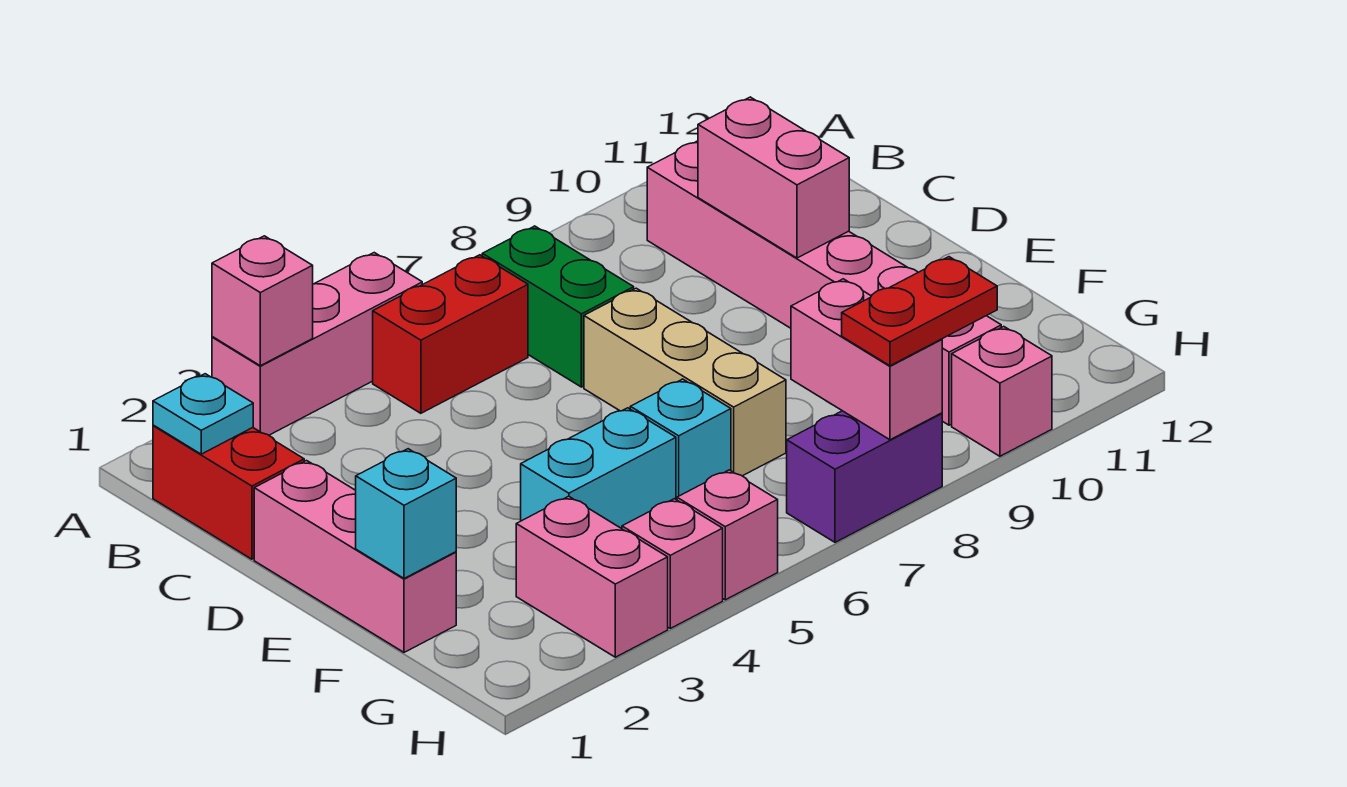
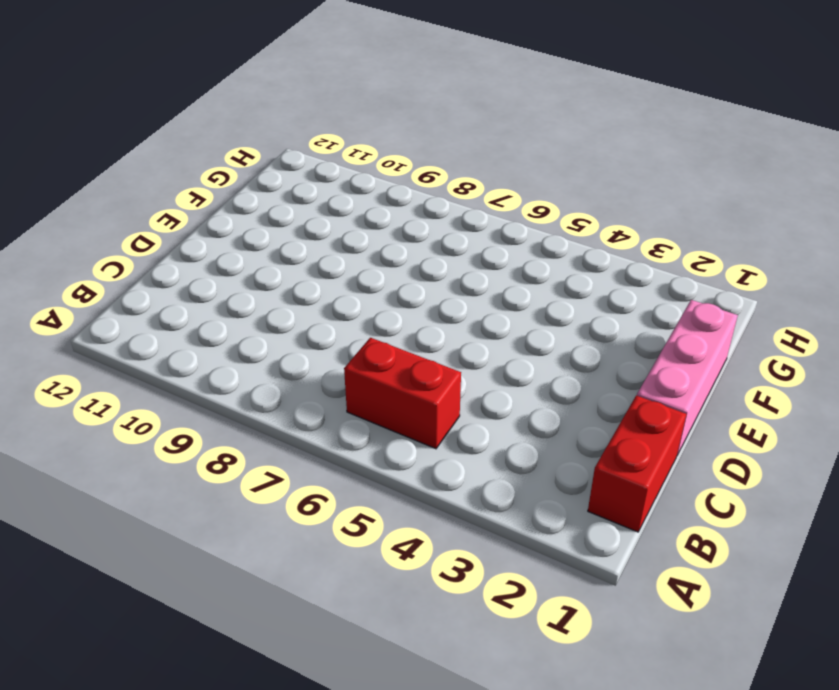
none -> pink 1x3 brick [212,253,422,435]
none -> green 1x2 brick [482,226,634,387]
none -> pink 1x6 brick [647,141,1001,425]

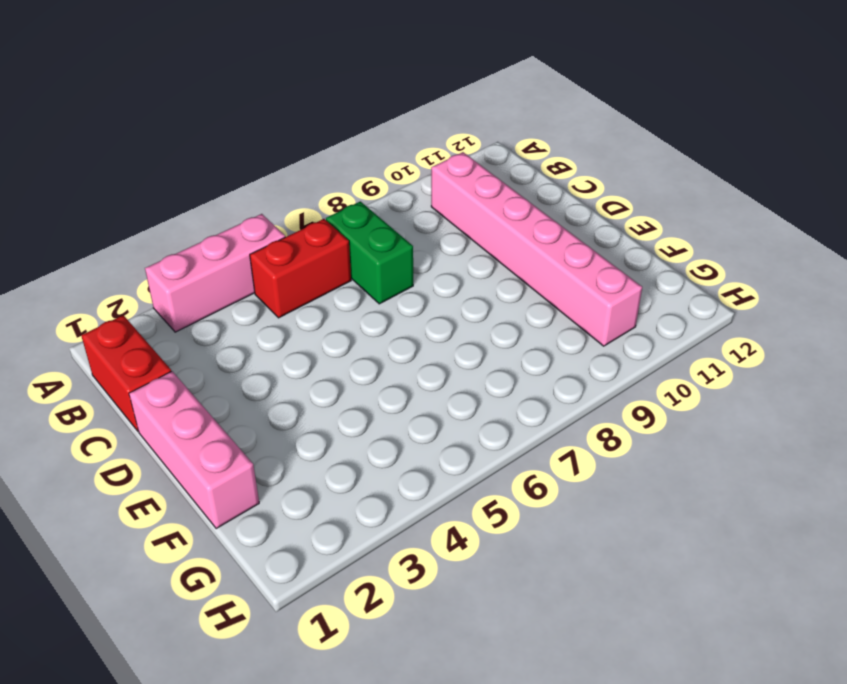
none -> tan 1x3 brick [584,288,786,476]
none -> cyan 1x2 brick [521,408,676,529]
none -> cyan 1x1 brick [630,379,731,500]

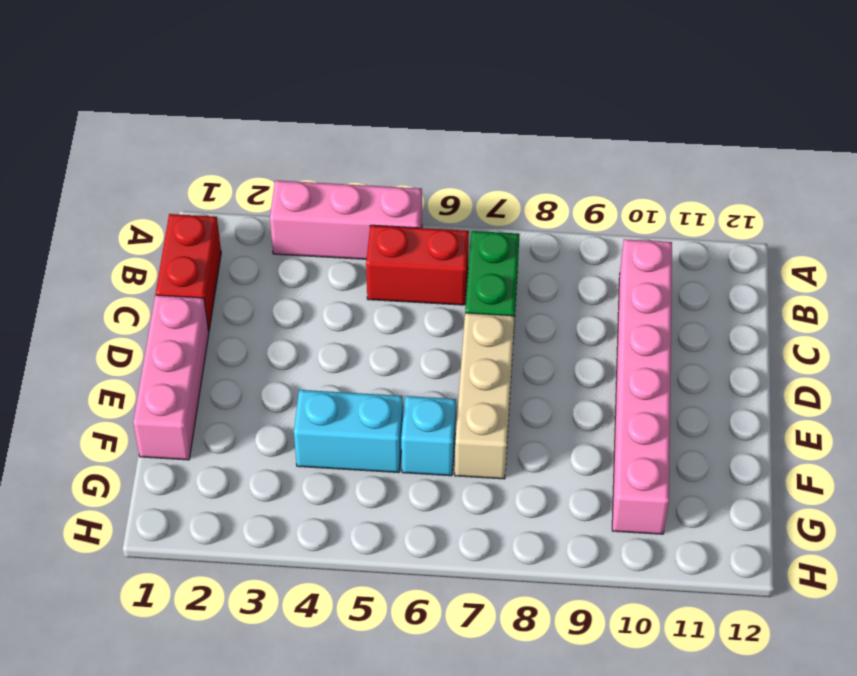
none -> pink 1x2 brick [516,496,668,657]
none -> pink 1x1 brick [622,499,723,628]
none -> pink 1x1 brick [677,470,778,600]

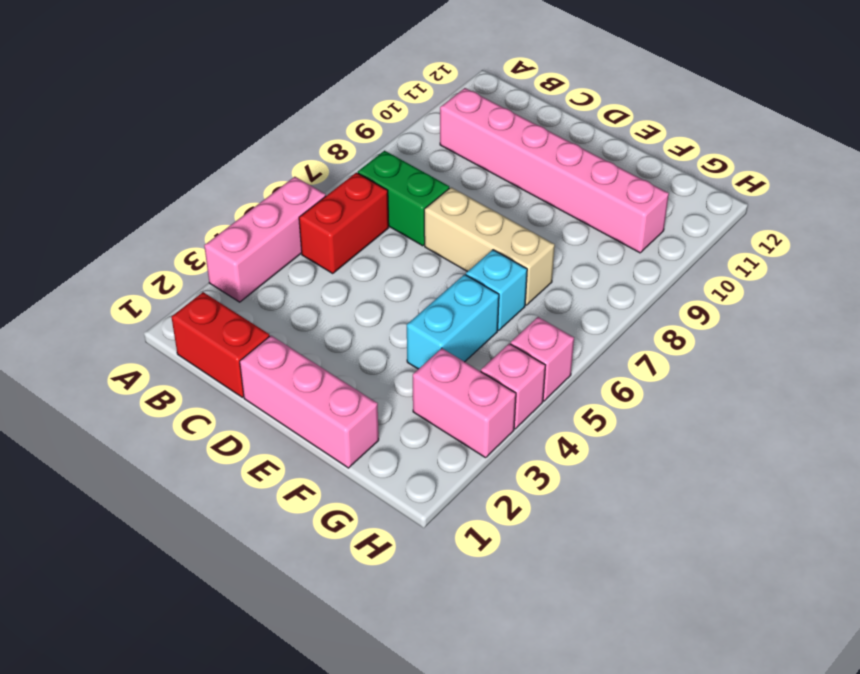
none -> purple 1x2 brick [787,411,942,542]
none -> pink 1x1 brick [952,327,1052,456]
none -> pink 1x1 brick [212,236,313,366]

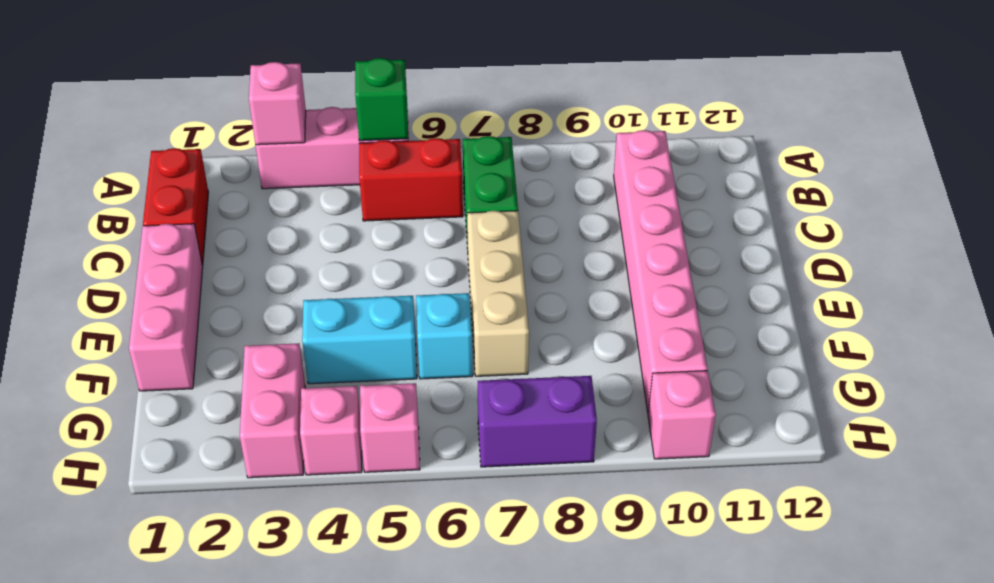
green 1x1 brick [355,58,408,141] -> none
none -> cyan 1x1 plate [153,374,253,454]
none -> pink 1x2 brick [698,97,849,258]
none -> cyan 1x1 brick [356,449,456,578]

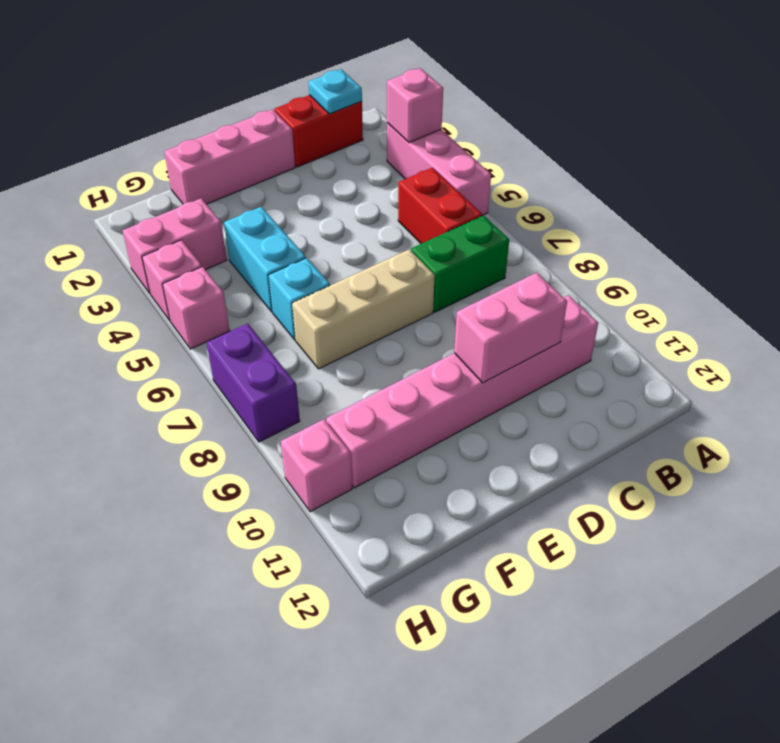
none -> cyan 1x1 brick [356,449,456,578]
none -> pink 1x2 brick [791,279,942,440]
none -> red 1x2 plate [842,257,997,366]

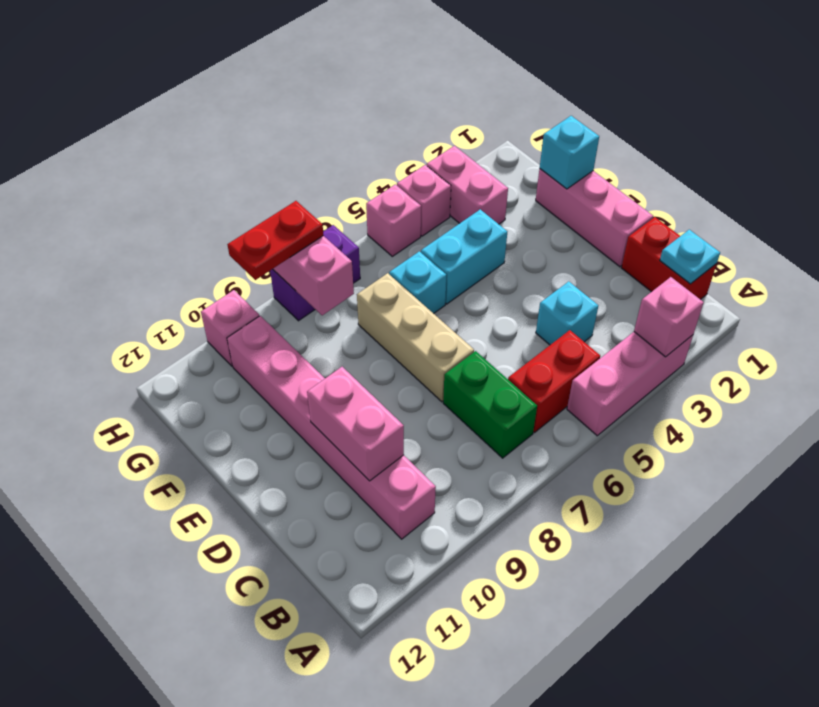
cyan 1x1 brick [536,281,598,345] -> none

